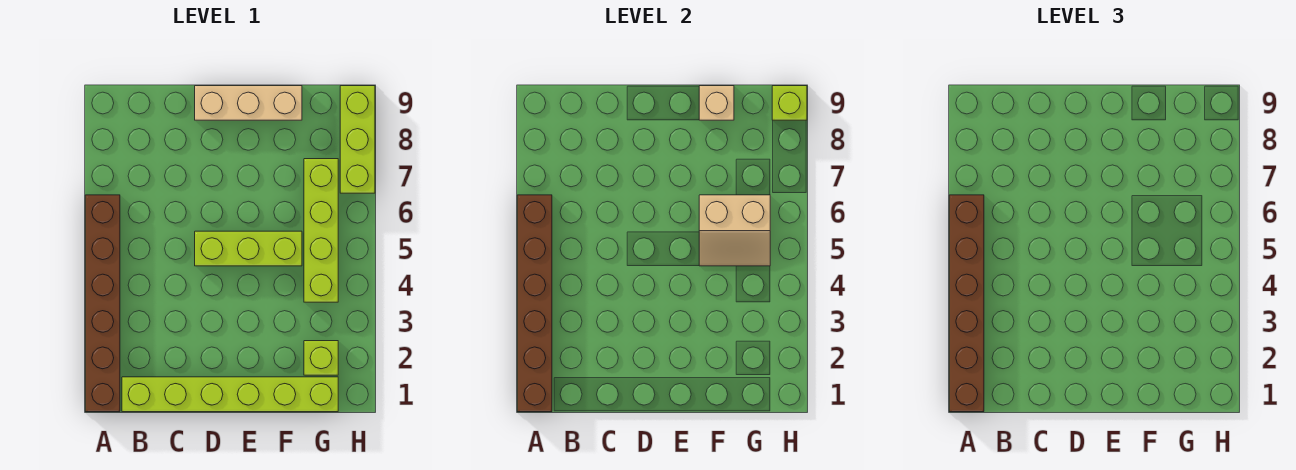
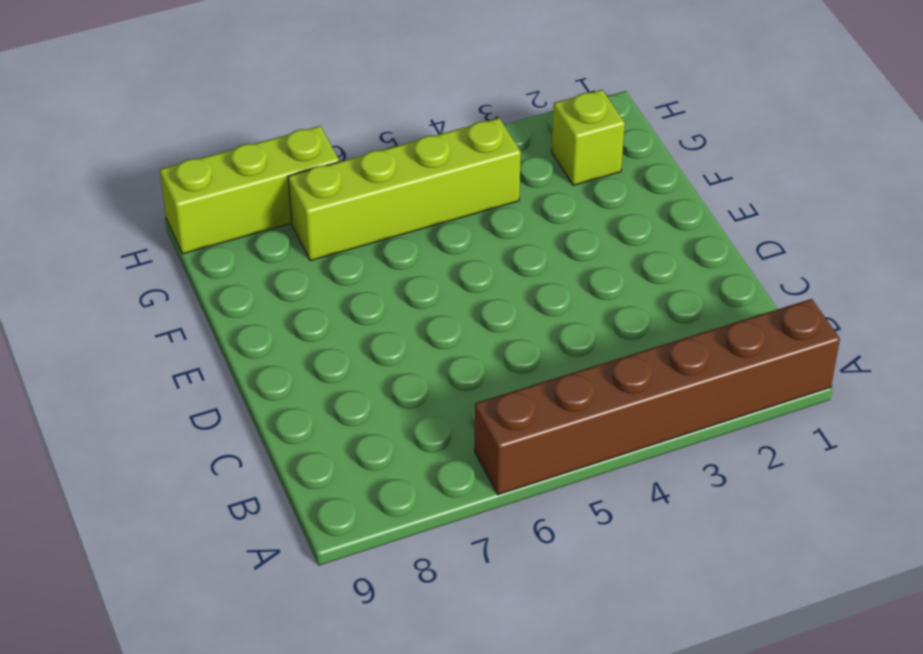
none -> lime 1x6 brick [122,377,338,412]
none -> lime 1x3 brick [195,231,302,266]
none -> tan 1x3 brick [195,86,302,120]

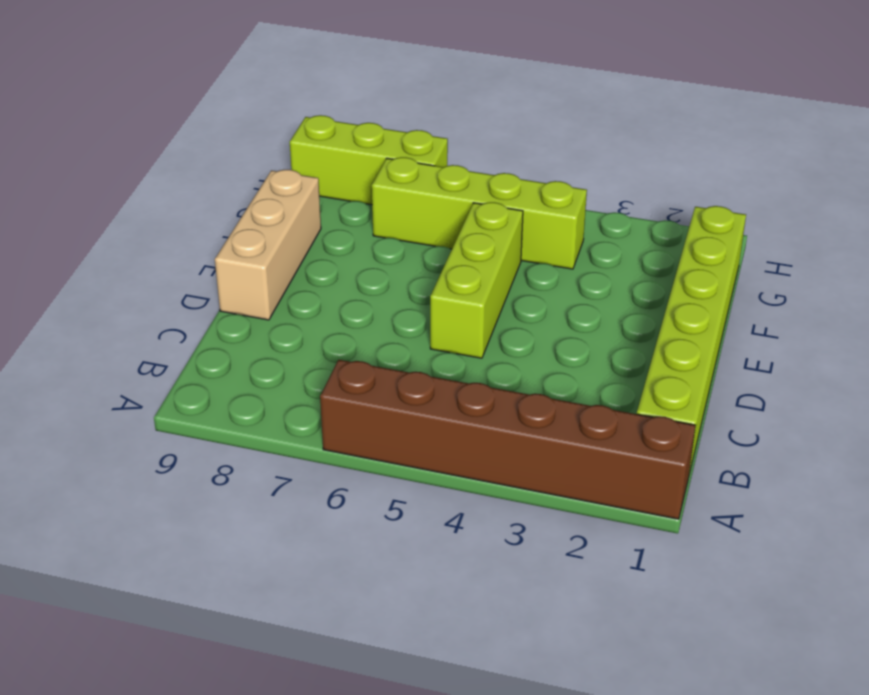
none -> lime 1x1 brick [304,341,338,375]
none -> brown 1x6 brick [517,195,552,412]
none -> tan 2x2 slope [699,195,770,266]

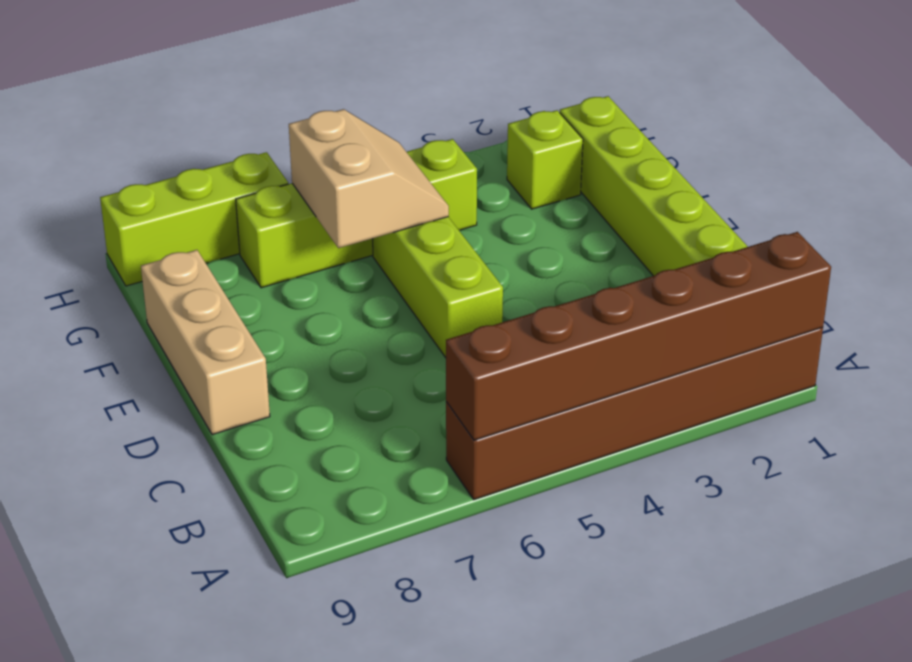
none -> tan 1x1 brick [699,86,734,120]
none -> lime 1x1 brick [772,86,807,120]
none -> brown 1x6 brick [949,195,984,412]

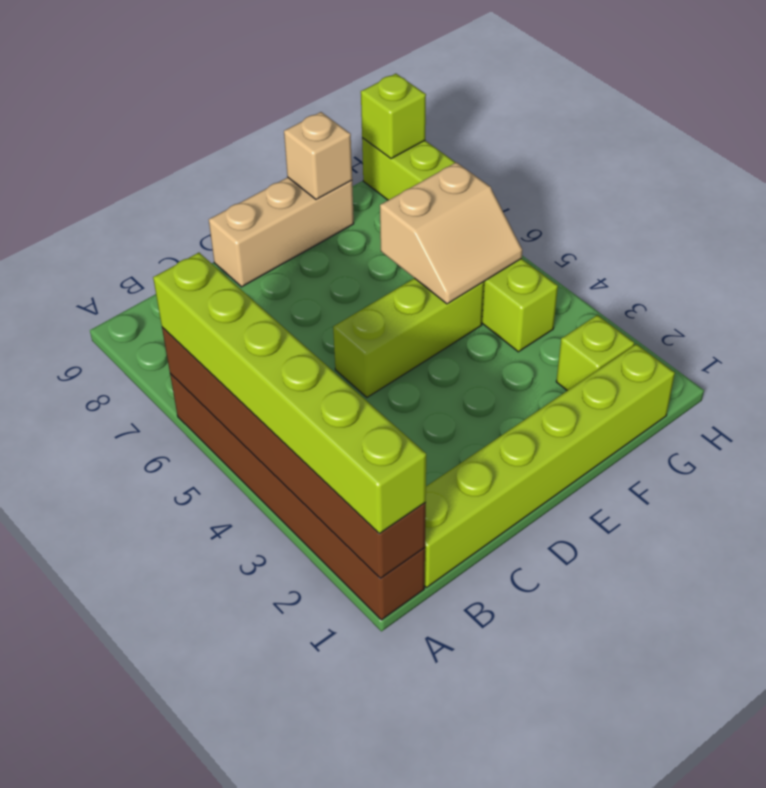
lime 1x6 brick [153,253,426,534] -> brown 1x6 brick [949,195,984,412]

